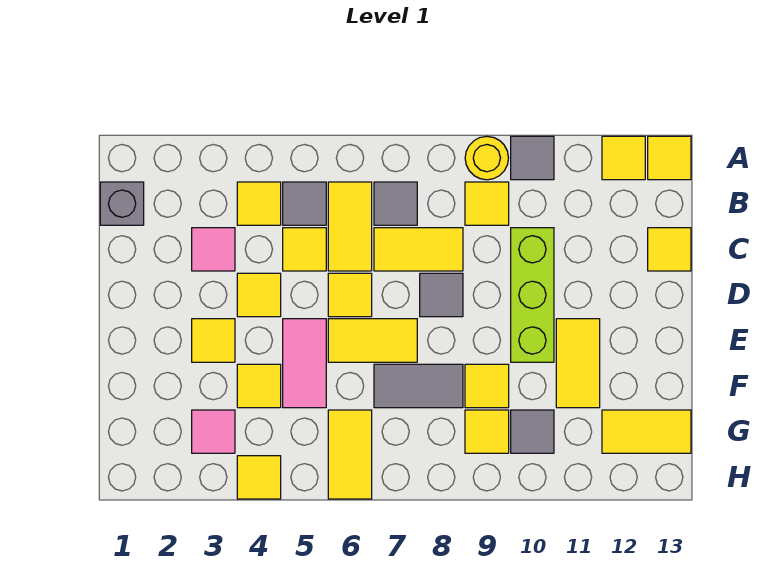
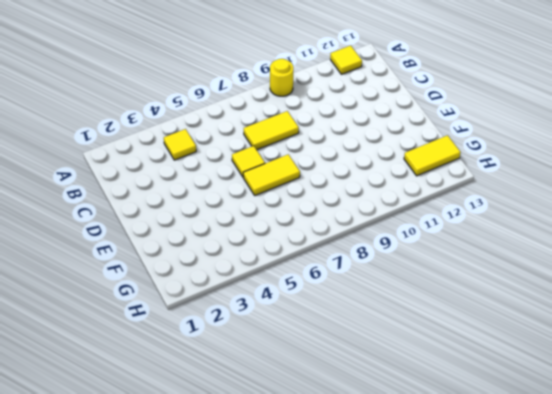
none -> grey 1x1 tile [511,136,554,180]
none -> yellow 1x1 tile [648,136,691,180]
none -> grey 1x1 brick [100,182,144,225]
none -> grey 1x1 tile [283,182,326,225]

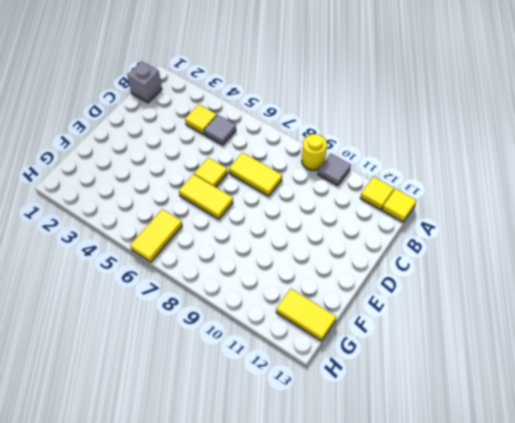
none -> yellow 1x2 tile [328,182,372,271]
none -> grey 1x1 tile [374,182,417,225]
none -> yellow 1x1 tile [465,182,509,225]
none -> pink 1x1 tile [192,228,235,271]

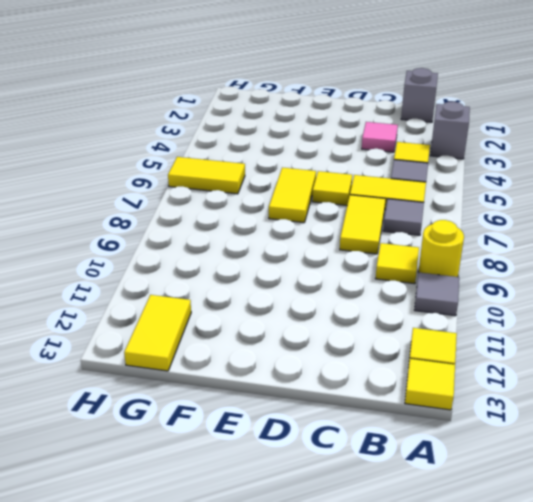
grey 1x1 brick [430,102,470,159] -> none
none -> yellow 1x1 tile [283,228,326,271]
none -> lime 1x3 brick [511,228,554,362]
none -> yellow 1x1 tile [648,228,691,271]
none -> yellow 1x1 tile [237,273,281,317]

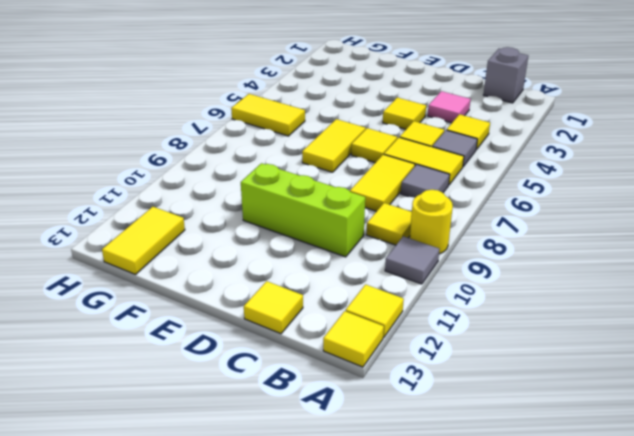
none -> grey 1x1 tile [420,273,463,317]
none -> yellow 1x1 tile [192,319,235,362]
none -> pink 1x2 tile [283,319,326,408]
none -> yellow 1x2 tile [556,319,600,408]

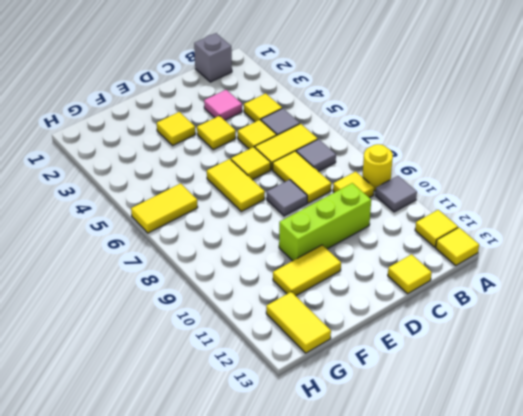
none -> pink 1x2 tile [283,319,326,408]
none -> yellow 1x1 tile [237,364,281,408]
none -> grey 1x2 tile [374,364,463,408]
none -> yellow 1x1 tile [465,364,509,408]

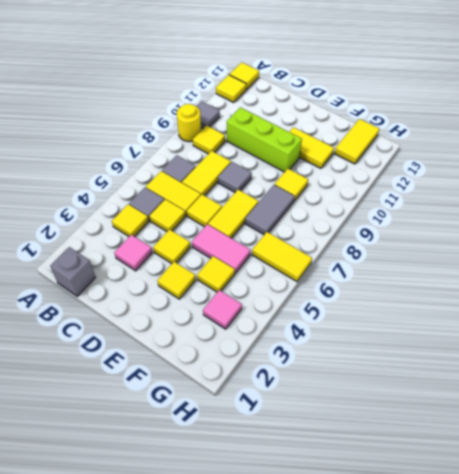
none -> yellow 1x1 tile [648,228,691,271]
none -> yellow 1x1 tile [465,410,509,453]
none -> grey 1x1 tile [511,410,554,453]
none -> yellow 1x1 tile [237,456,281,499]

